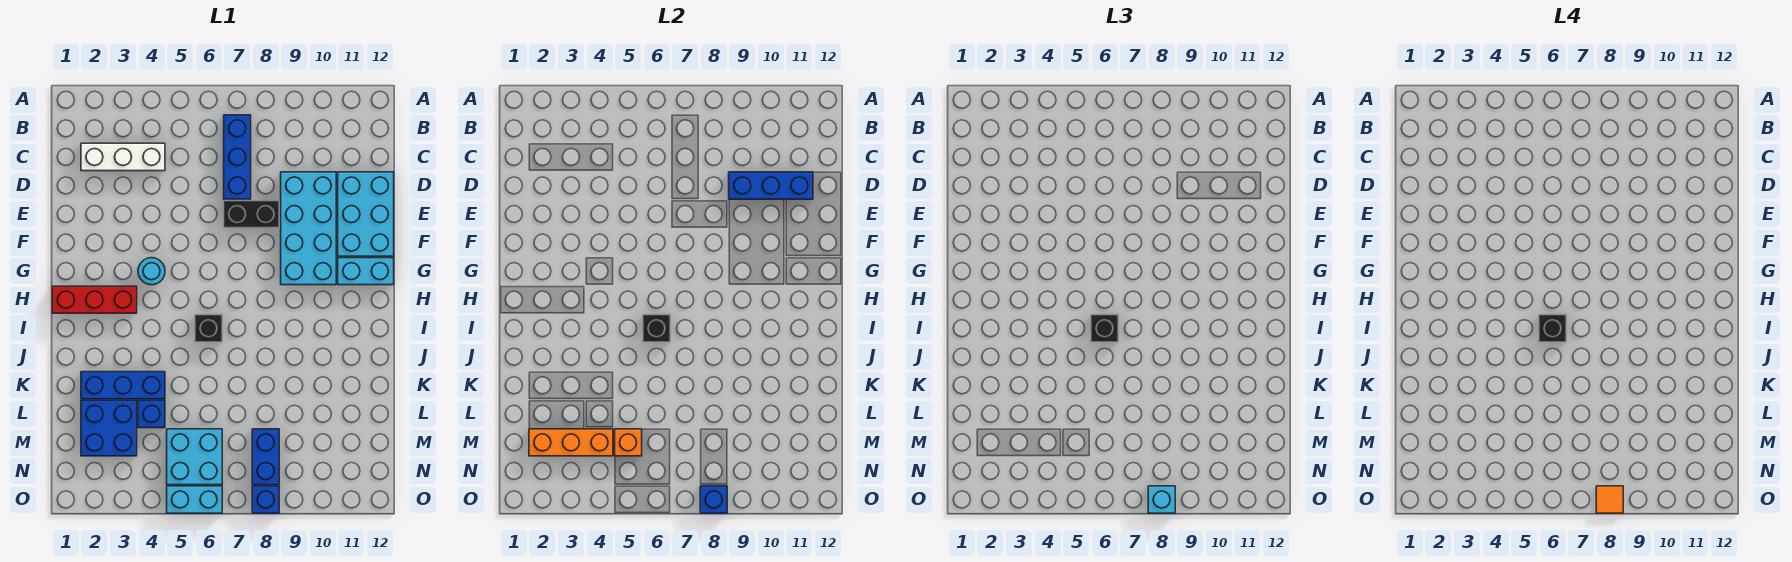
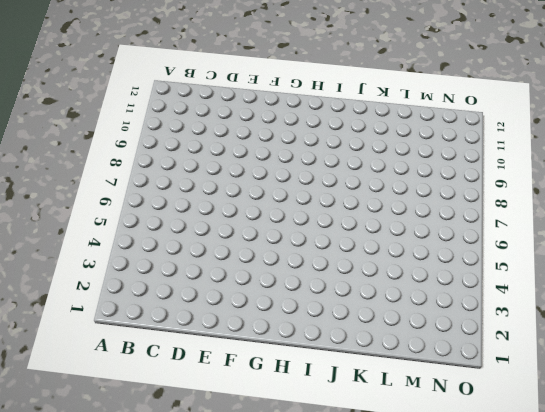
none -> blue 1x3 brick [224,115,251,199]
none -> white 1x3 brick [81,143,165,171]
none -> cyan 2x4 brick [281,172,336,285]

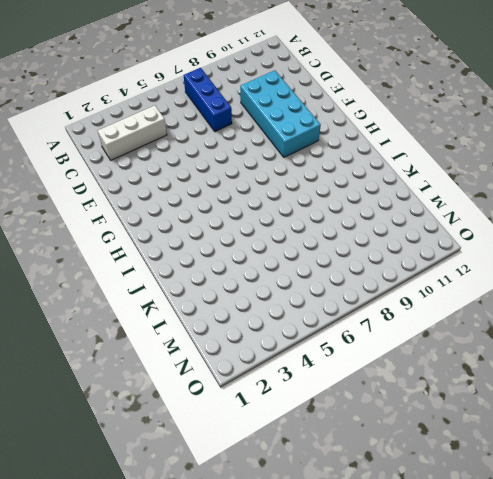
none -> cyan 2x3 brick [338,172,394,256]
none -> black 1x2 brick [224,201,279,228]
none -> cyan 1x1 round brick [138,258,165,285]

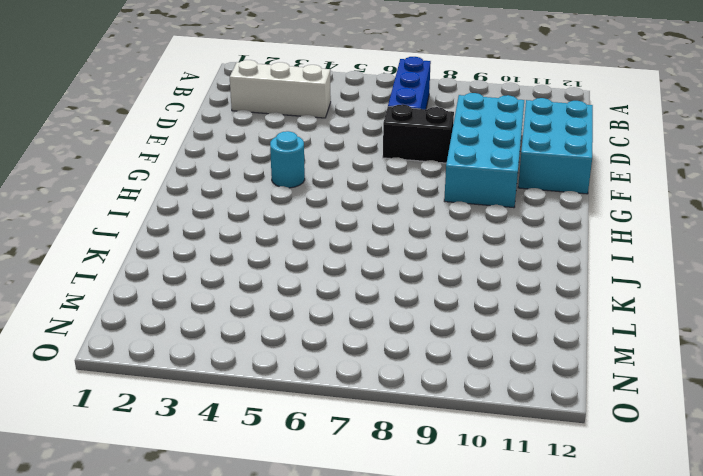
none -> cyan 1x2 brick [338,258,394,285]
none -> red 1x3 brick [52,286,137,313]
none -> black 1x1 brick [195,315,222,342]

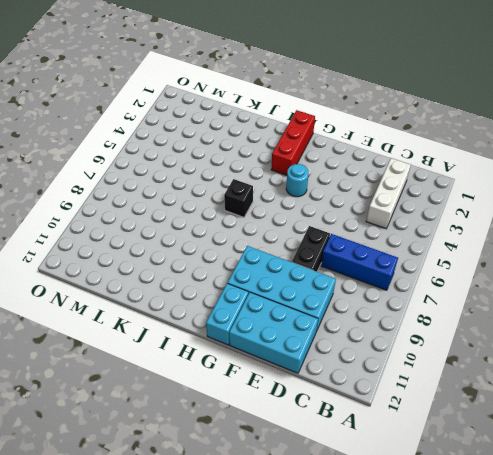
none -> blue 1x3 brick [81,372,165,399]
none -> blue 2x2 brick [81,400,137,456]
none -> blue 1x1 brick [138,400,165,428]

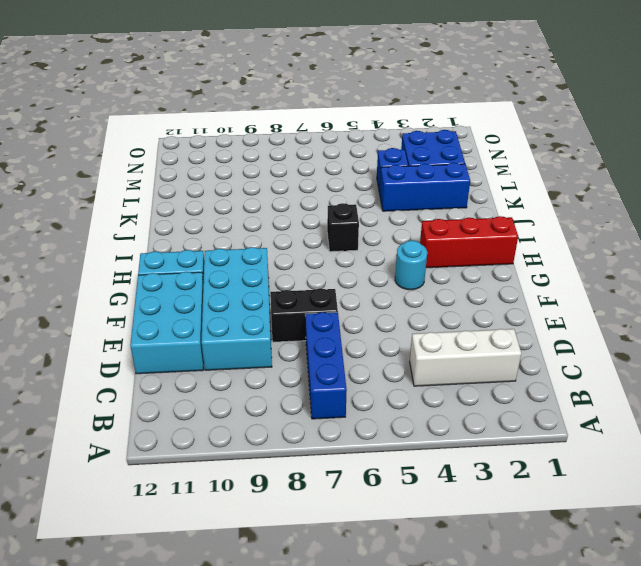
none -> cyan 2x2 brick [167,429,222,485]
none -> blue 1x2 brick [252,429,279,485]
none -> cyan 1x2 brick [167,486,222,513]

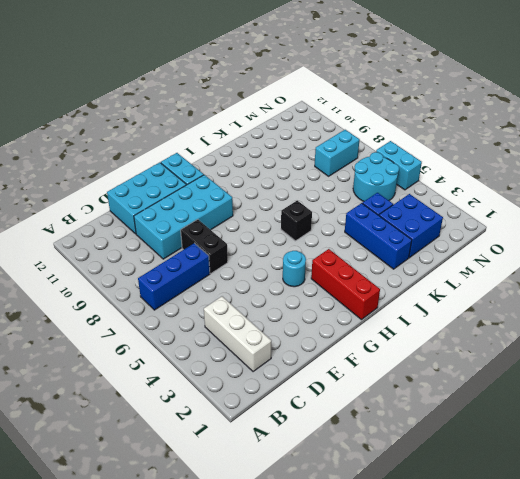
cyan 2x2 round brick [353,152,399,202] -> cyan 2x2 brick [167,429,222,485]
cyan 1x2 brick [315,130,360,176] -> blue 1x2 brick [252,429,279,485]
none -> blue 1x1 brick [252,486,279,513]
none -> blue 1x3 brick [729,172,813,199]
none -> black 1x1 brick [643,315,670,342]

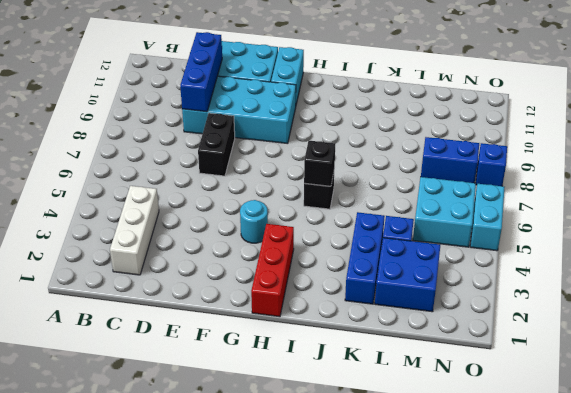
none -> blue 1x3 brick [224,115,251,199]
none -> orange 1x3 brick [529,429,613,456]
none -> orange 1x1 brick [615,429,642,456]

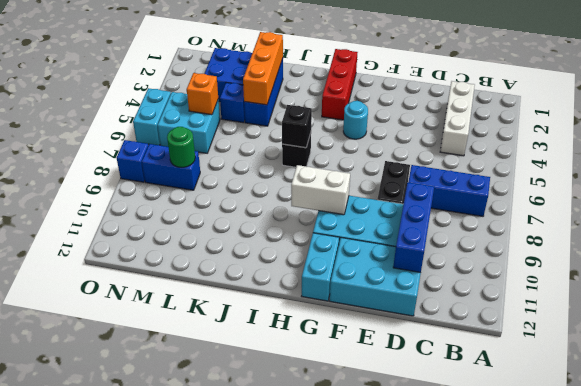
white 1x2 brick [291,165,350,215] -> none
orange 1x3 brick [243,32,283,105] -> orange 1x3 brick moved to [529,429,613,456]
green 1x1 round brick [167,127,195,167] -> none
none -> blue 1x1 brick [700,486,727,513]
none -> black 1x1 brick [1091,315,1118,342]
none -> cyan 1x1 brick [1148,486,1175,513]

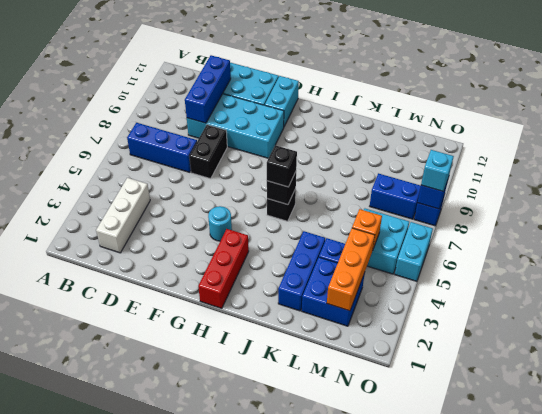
none -> black 1x1 brick [1539,315,1566,342]
none -> orange 1x1 tile [1596,486,1623,513]

